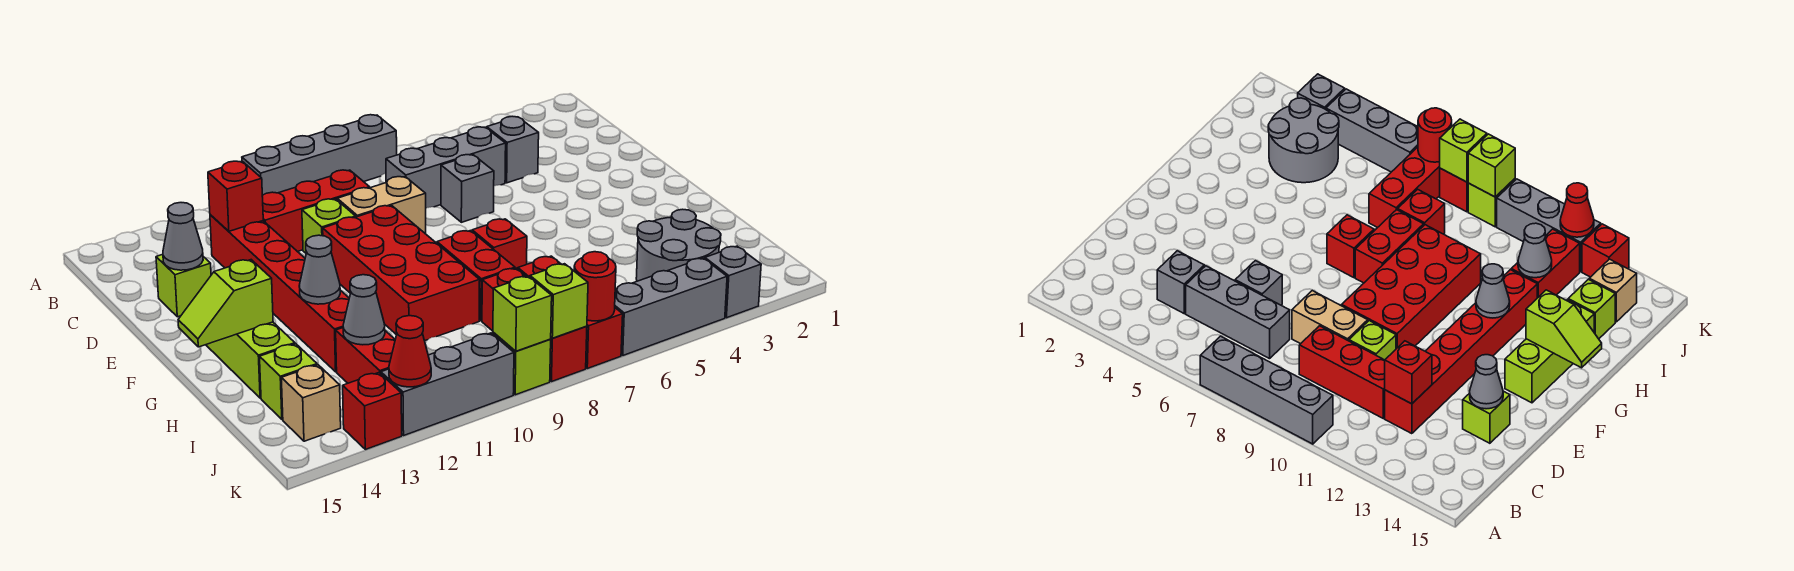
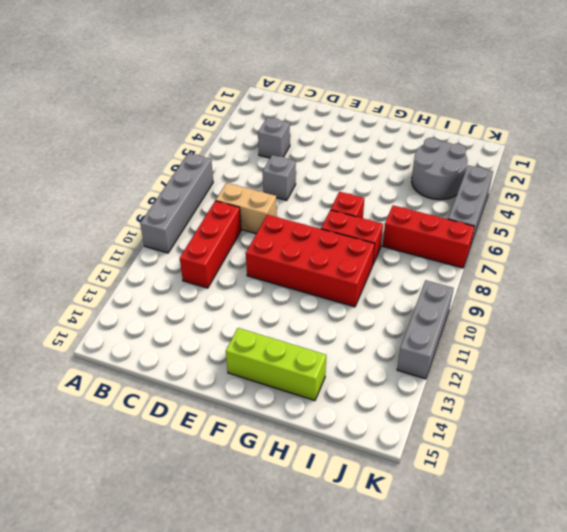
tan 1x2 brick [216,183,277,234] -> tan 1x2 brick turned to [337,177,426,234]
none -> grey 1x3 brick [386,127,506,208]
none -> red 1x6 brick [210,215,349,372]
none -> lime 1x1 brick [302,199,356,253]
none -> lime 1x1 brick [156,255,211,317]

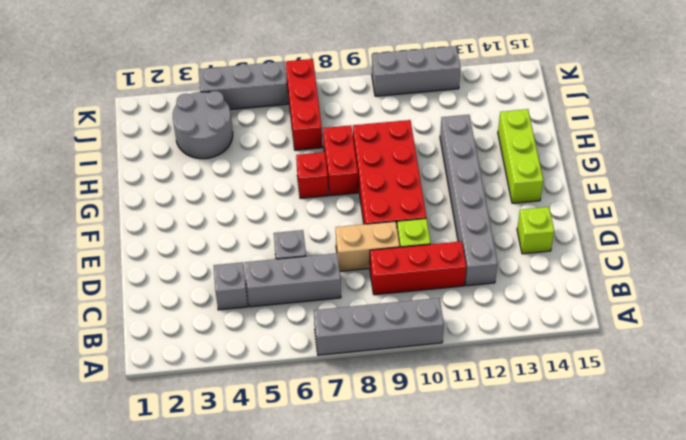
grey 1x6 brick [440,115,498,286] -> red 1x6 brick [210,215,349,372]
none -> red 1x1 brick [482,268,526,331]
none -> red 1x2 brick [336,328,395,383]
none -> lime 1x1 brick [260,344,317,419]
none -> tan 1x1 brick [281,365,341,441]

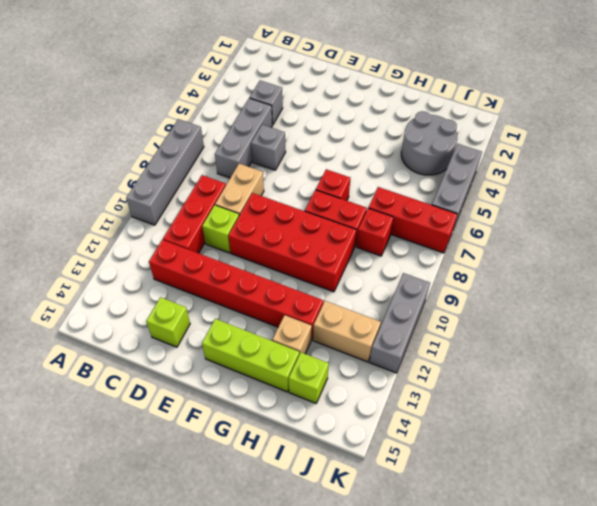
tan 1x1 brick [272,315,312,354] -> tan 1x1 brick moved to [281,365,341,441]
tan 1x2 brick [313,301,381,362] -> red 1x2 brick [336,328,395,383]
none -> grey 1x1 brick [705,246,761,318]
none -> red 1x1 brick [550,326,587,381]
none -> lime 1x1 brick [493,333,551,395]
none -> red 1x1 brick [343,373,402,449]

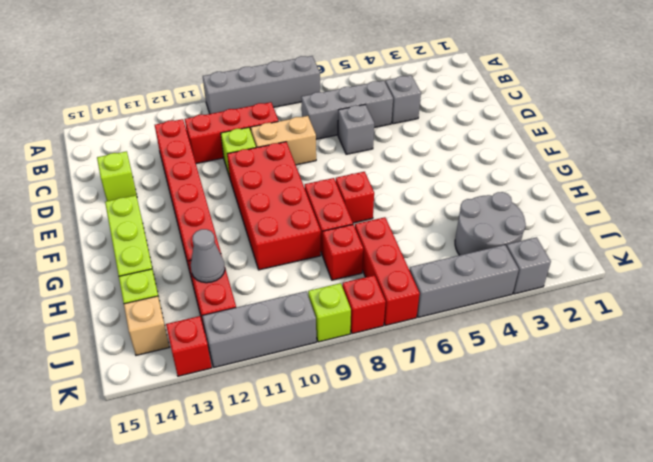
none -> red 1x1 brick [208,161,263,231]
none -> grey 1x1 cone [163,203,203,270]
none -> grey 1x1 cone [299,235,340,304]
none -> lime 1x2 slope [178,260,273,347]

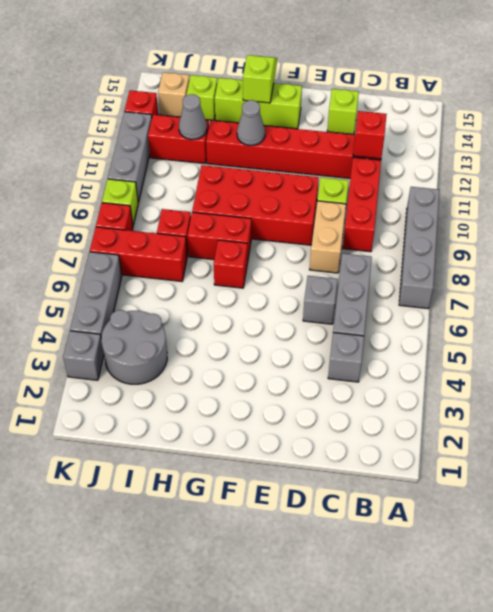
none -> grey 1x1 cone [163,203,203,270]
none -> red 1x1 round brick [574,252,616,321]
none -> lime 1x1 brick [530,264,588,338]
none -> lime 1x1 brick [493,276,552,351]

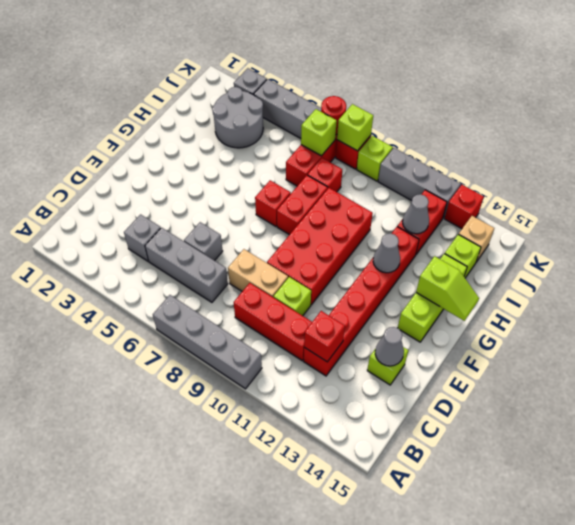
lime 1x1 brick [301,109,337,156] -> lime 1x1 brick moved to [493,276,552,351]
none -> red 1x1 cone [389,316,431,387]

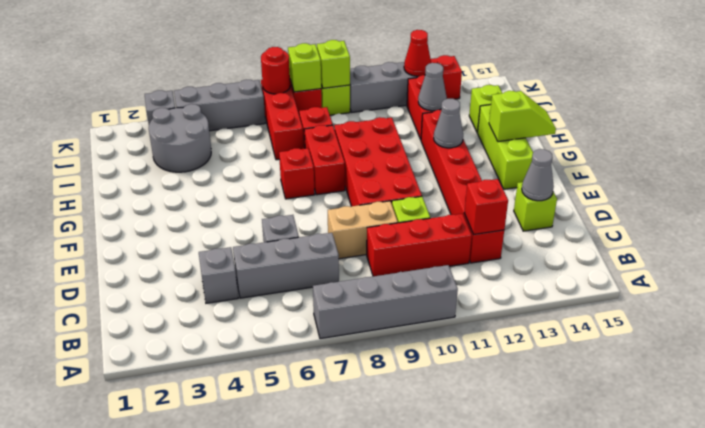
none -> tan 1x1 brick [281,365,341,441]

